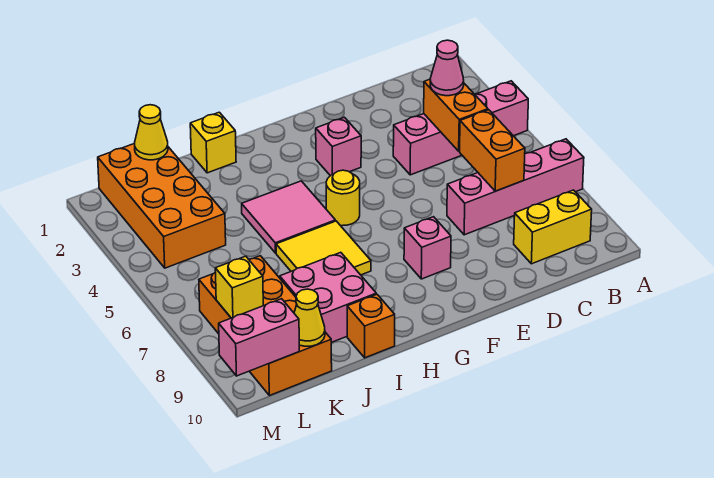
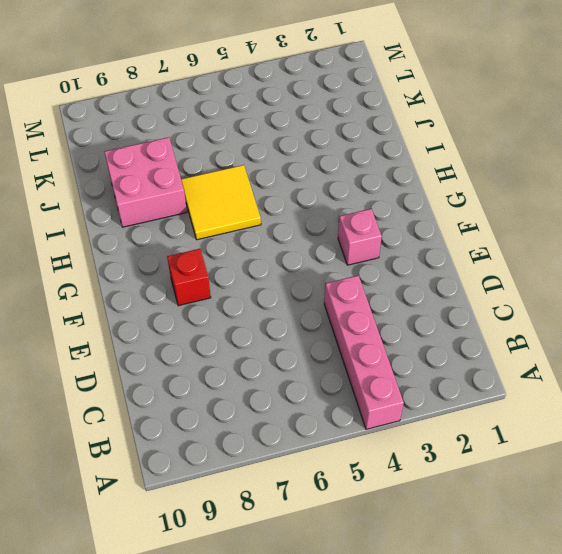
red 1x1 brick [167,249,211,306] -> pink 1x1 brick [404,217,451,279]
none -> pink 1x4 brick [447,139,584,235]
none -> yellow 1x2 brick [514,190,592,264]
none -> yellow 1x1 round brick [326,170,360,226]

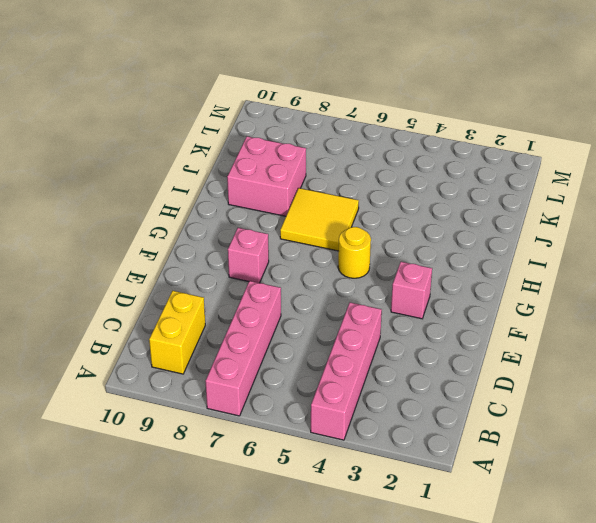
none -> pink 2x2 tile [242,181,335,253]
none -> yellow 1x1 brick [190,112,236,173]
none -> orange 1x1 brick [347,294,395,358]

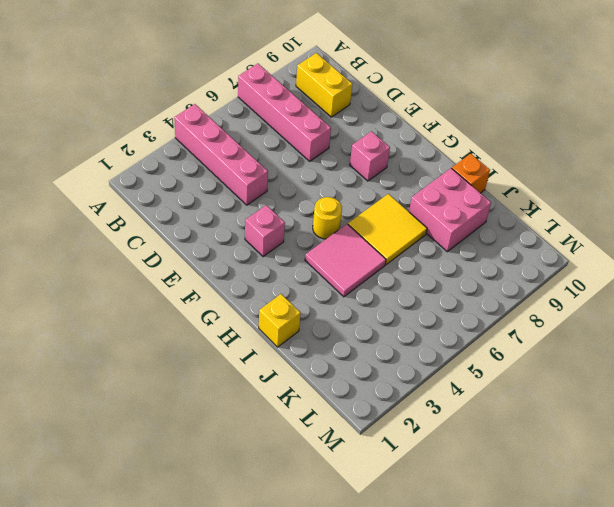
none -> orange 2x4 brick [98,143,226,268]
none -> orange 2x4 brick [199,256,332,396]
none -> orange 1x2 brick [424,79,488,151]

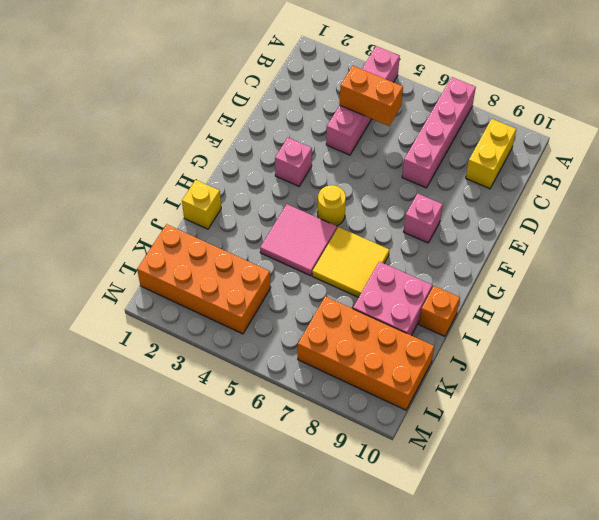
none -> orange 1x2 brick [460,110,525,191]
none -> yellow 1x1 cone [135,105,168,160]
none -> yellow 1x1 cone [294,289,325,346]

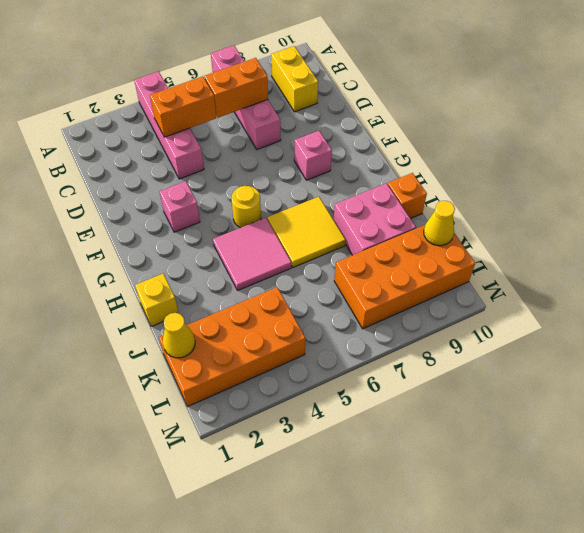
none -> yellow 1x1 brick [215,256,263,318]
none -> pink 1x2 brick [219,299,299,376]
none -> pink 1x1 cone [430,40,464,96]

